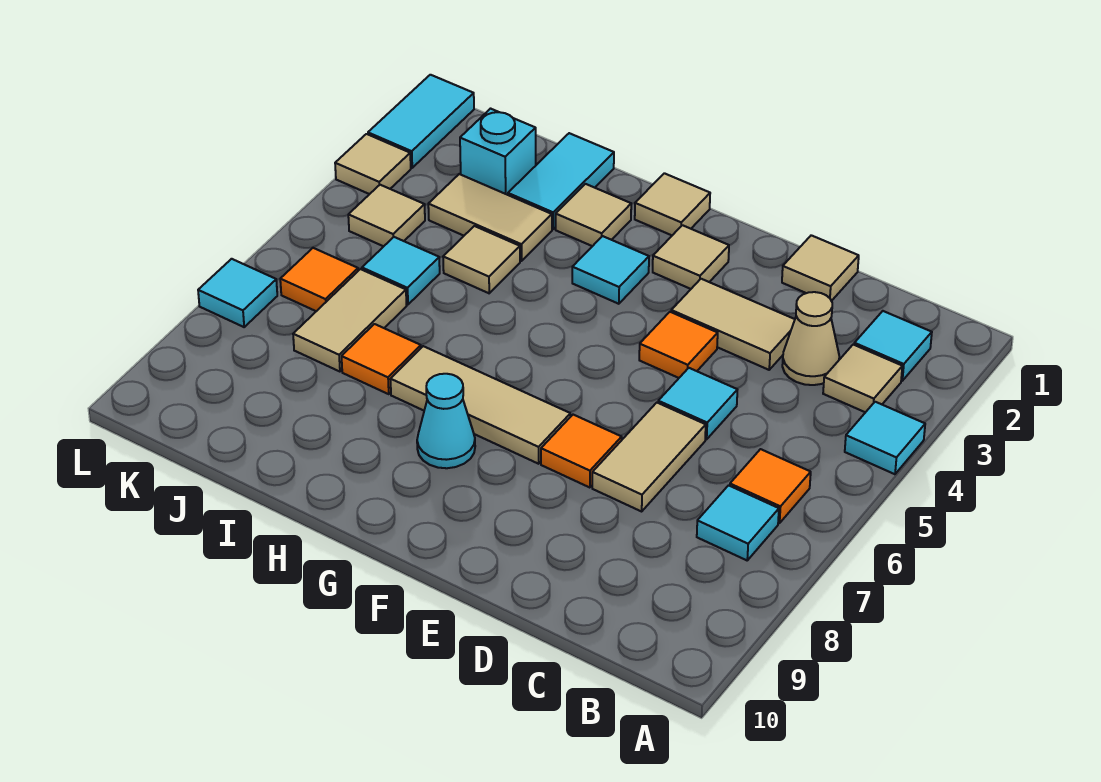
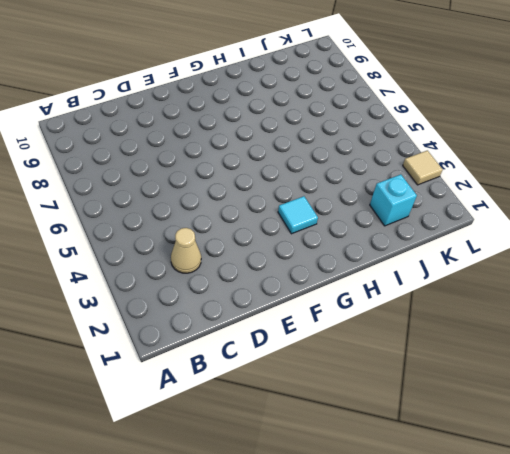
none -> cyan 1x1 tile [845,402,925,474]
none -> cyan 1x1 tile [854,311,932,381]
none -> tan 1x1 tile [823,345,902,412]
none -> orange 1x1 tile [730,449,811,523]

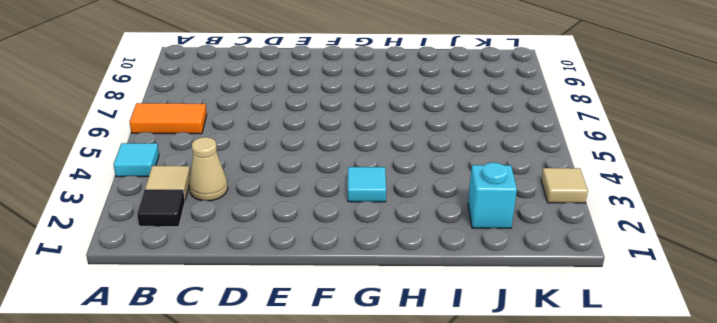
orange 1x2 tile [130,103,207,134] -> orange 1x1 tile [730,449,811,523]
black 1x1 tile [137,189,185,227] -> cyan 1x1 tile [854,311,932,381]
none -> cyan 1x1 tile [697,485,779,560]
none -> tan 1x1 tile [782,235,859,301]
none -> tan 1x2 tile [671,279,795,370]
none -> cyan 1x1 tile [658,368,737,439]

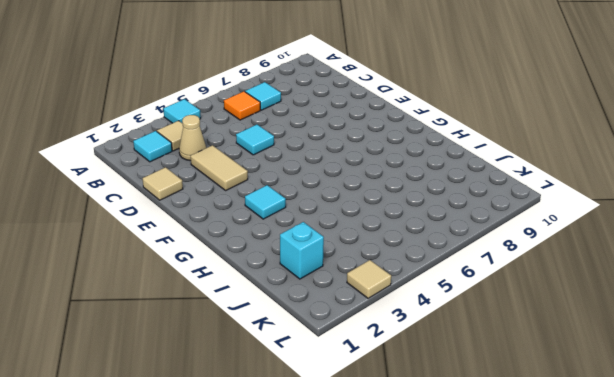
none -> tan 1x2 tile [592,403,706,511]
none -> orange 1x1 tile [639,312,718,378]
none -> orange 1x1 tile [541,415,622,488]
none -> tan 1x1 tile [653,225,729,289]

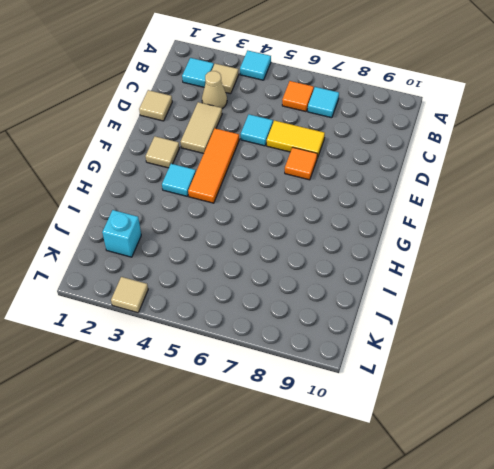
yellow 1x2 tile [267,120,325,158] -> tan 1x2 tile [592,403,706,511]
orange 1x3 tile [188,129,239,203] -> orange 1x1 tile [639,312,718,378]
none -> tan 1x3 tile [391,346,570,464]
none -> tan 1x1 tile [635,173,710,235]
none -> cyan 1x1 cone [417,374,475,468]
none -> tan 1x1 tile [556,184,631,246]

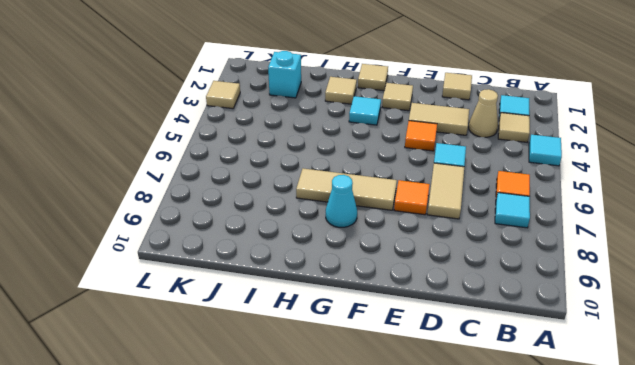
none -> cyan 1x2 tile [508,133,614,229]
none -> tan 1x2 tile [428,174,552,261]
none -> tan 1x1 tile [443,226,520,293]
none -> orange 1x1 tile [342,324,421,394]

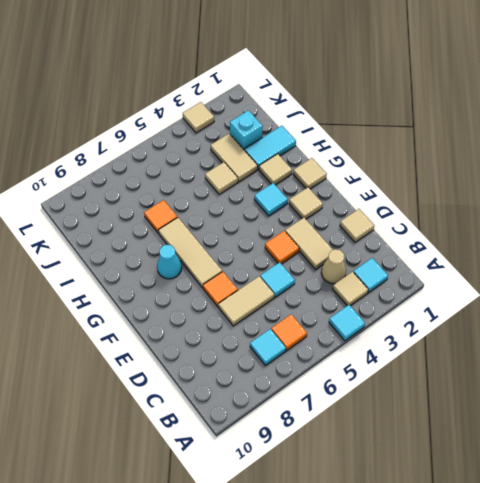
none -> cyan 1x1 tile [362,237,440,304]
none -> tan 1x2 tile [293,269,407,372]
none -> tan 1x1 tile [348,185,425,246]
none -> orange 1x1 tile [280,248,358,311]

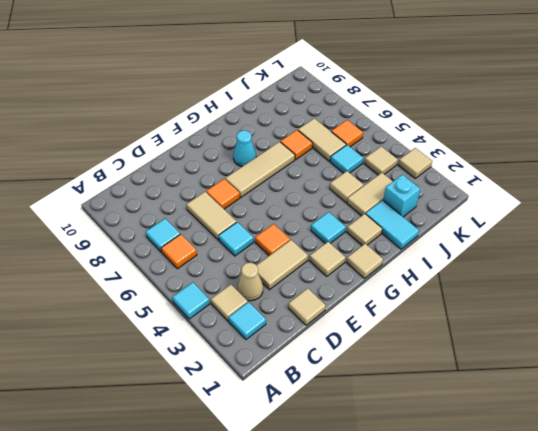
none -> cyan 1x2 tile [368,75,474,168]
none -> cyan 1x1 tile [198,259,277,327]

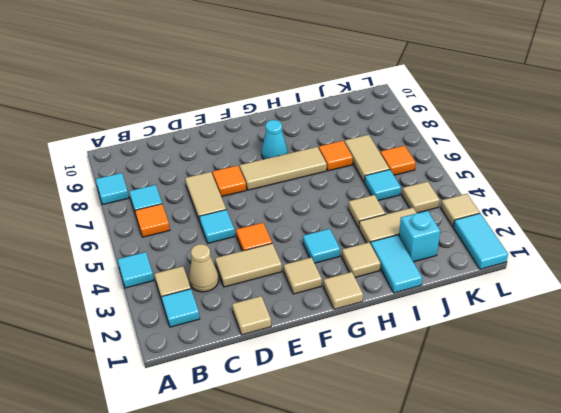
cyan 1x1 tile [96,173,129,205] -> cyan 1x1 tile moved to [198,259,277,327]

